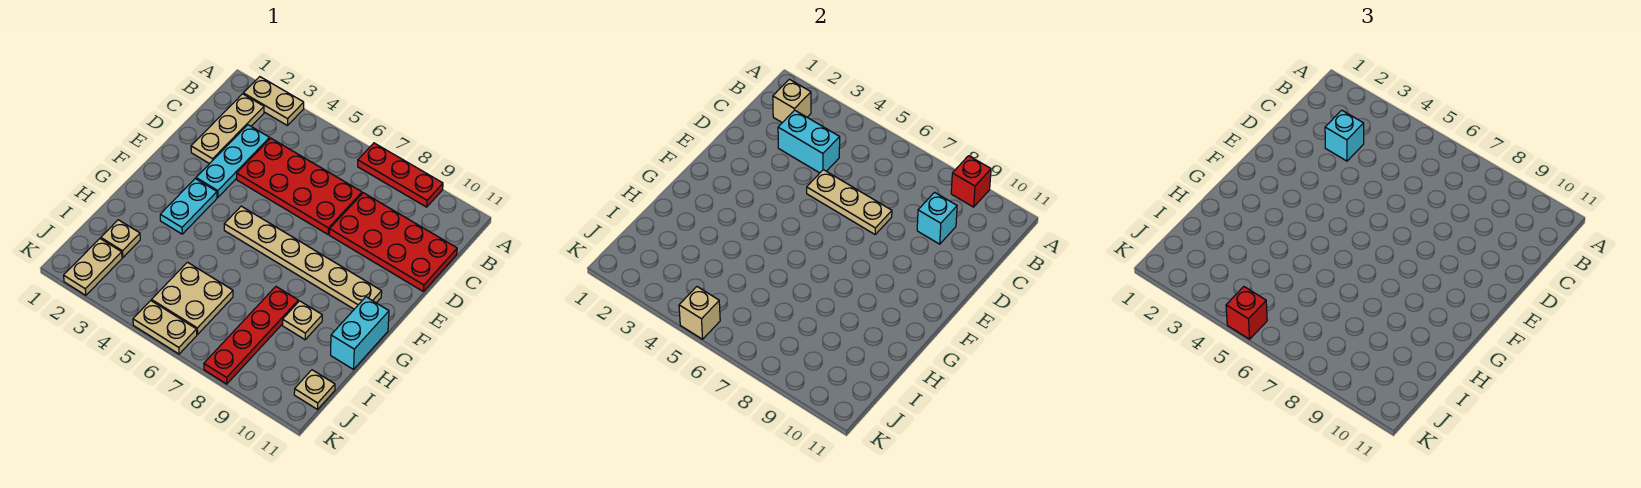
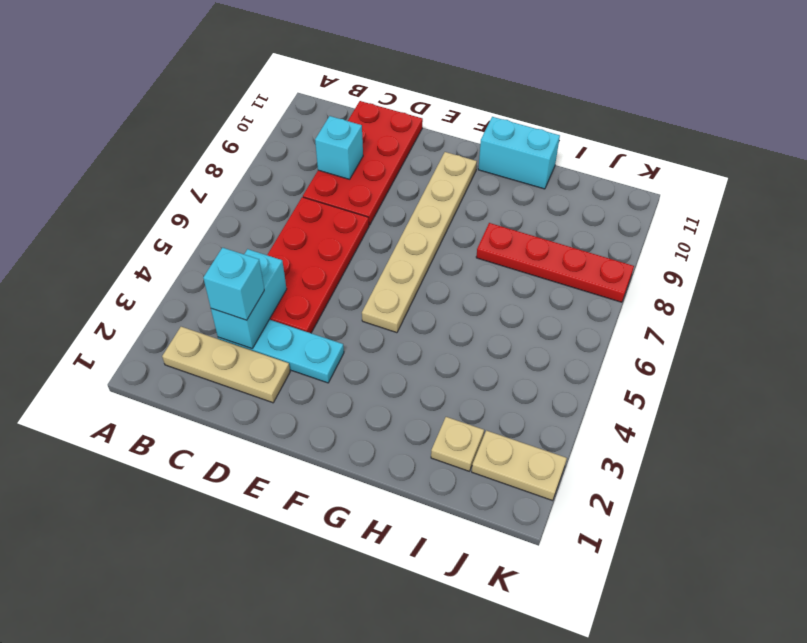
none -> tan 1x2 plate [243,77,304,126]
none -> red 1x3 plate [358,143,443,207]
none -> cyan 1x2 plate [160,179,217,234]

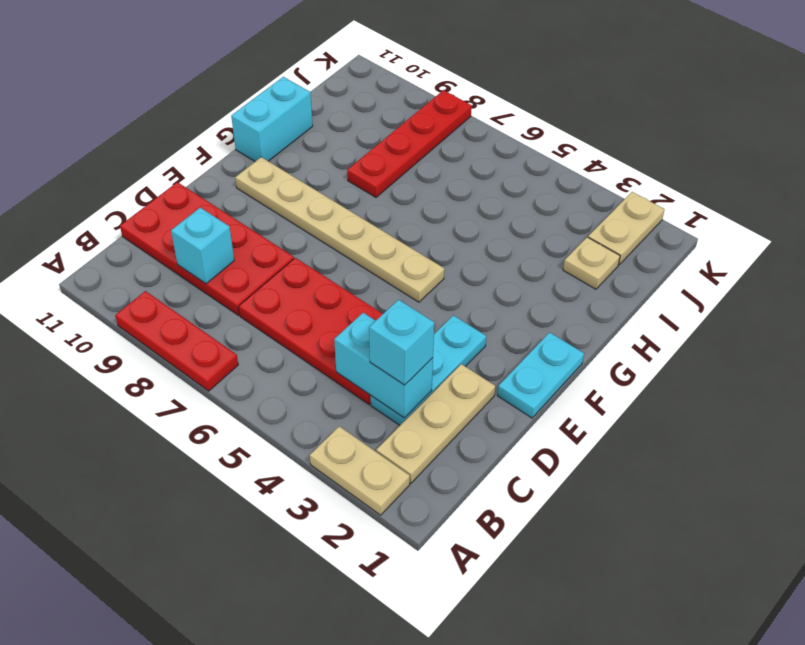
cyan 1x2 plate [497,332,584,418] -> cyan 1x2 plate moved to [160,179,217,234]
none -> tan 1x1 plate [283,301,322,340]
none -> tan 2x2 plate [152,262,233,334]
none -> tan 1x1 plate [294,370,335,409]

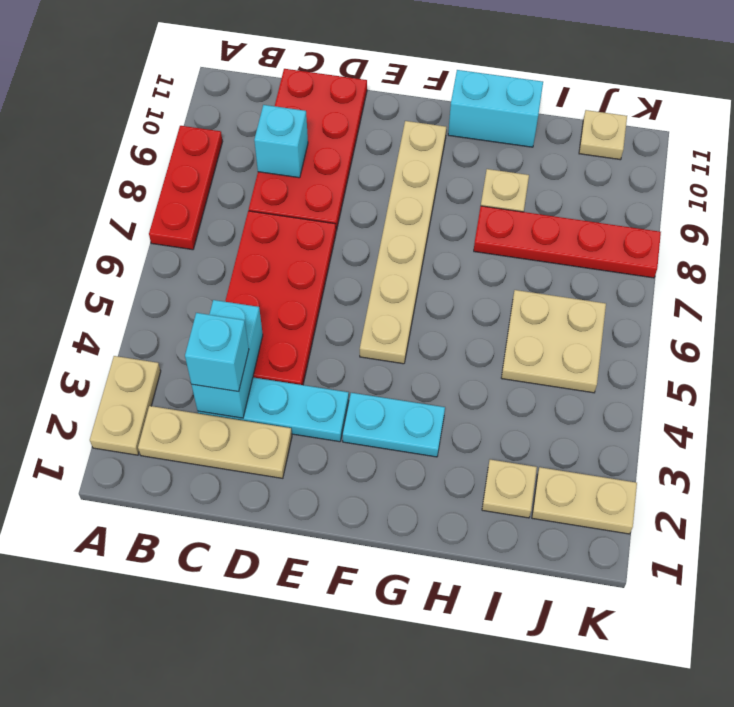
none -> tan 1x2 plate [133,301,197,354]
none -> red 1x1 brick [951,156,991,207]
none -> tan 1x1 brick [773,79,811,123]

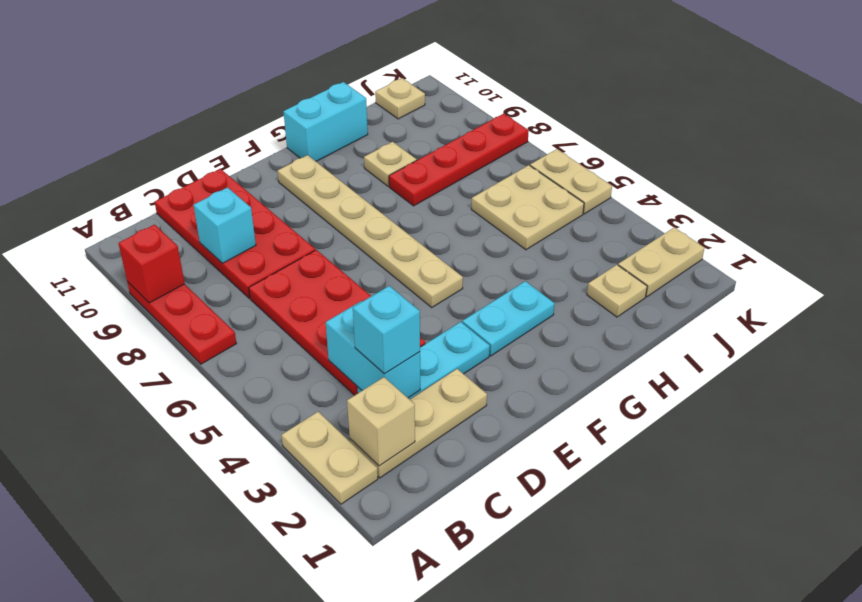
none -> tan 1x3 plate [807,170,892,234]
none -> tan 1x1 brick [679,287,720,339]
none -> red 1x1 brick [1226,287,1267,339]

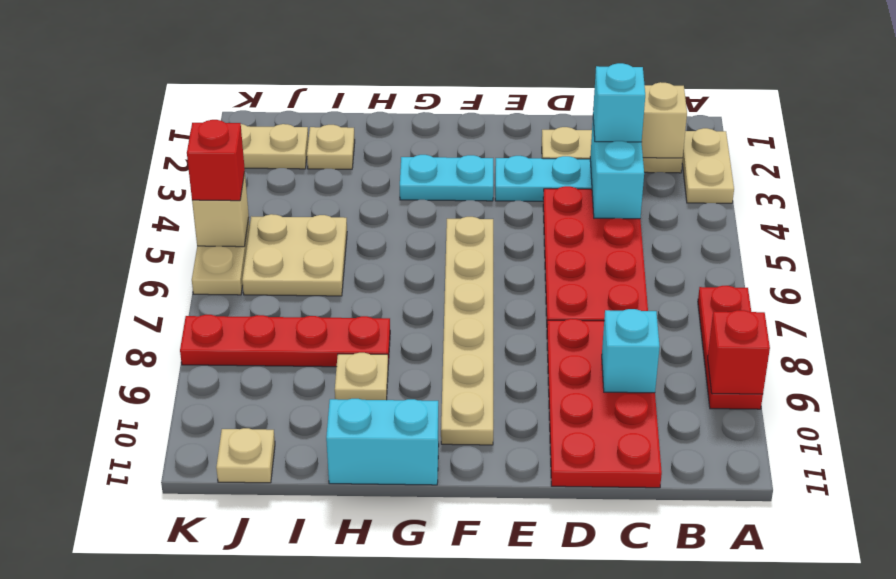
none -> tan 1x3 plate [807,170,892,234]

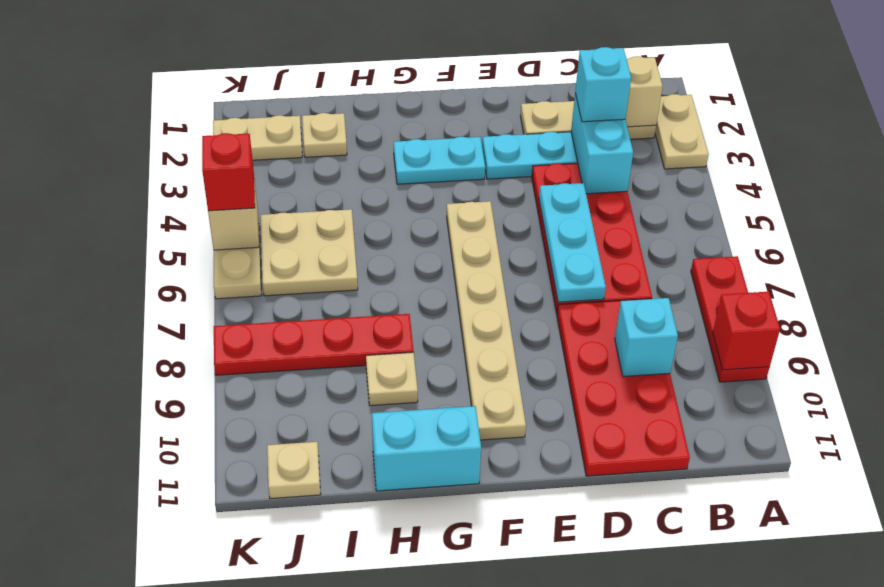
cyan 1x3 plate [539,183,606,302] -> tan 1x3 plate [807,170,892,234]

